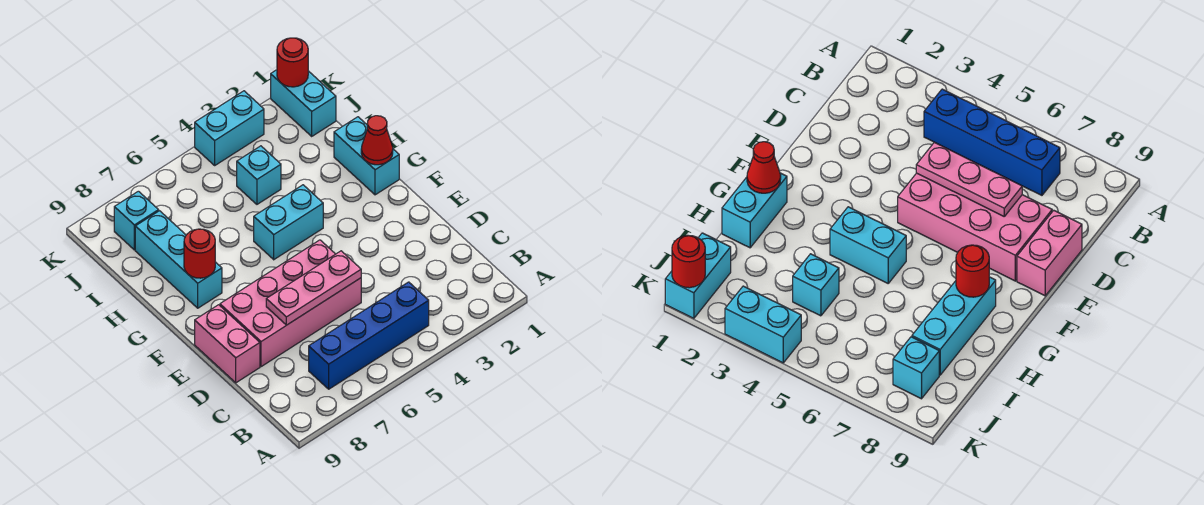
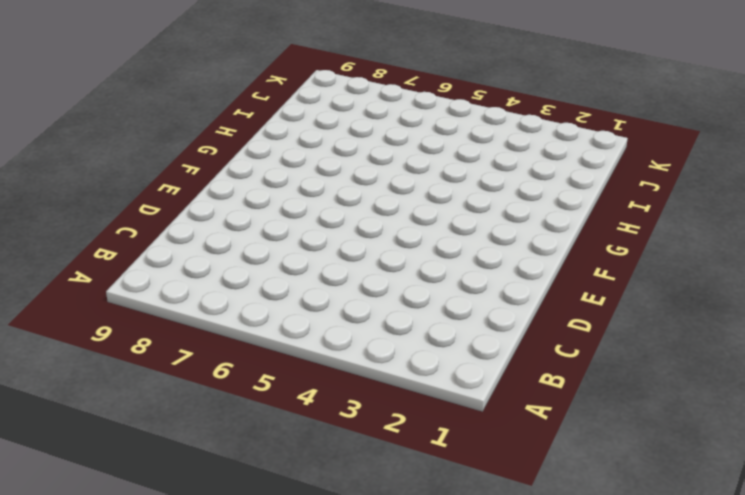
none -> blue 1x4 brick [309,282,429,389]
none -> pink 2x4 brick [220,240,361,367]
none -> pink 1x2 brick [195,305,260,383]

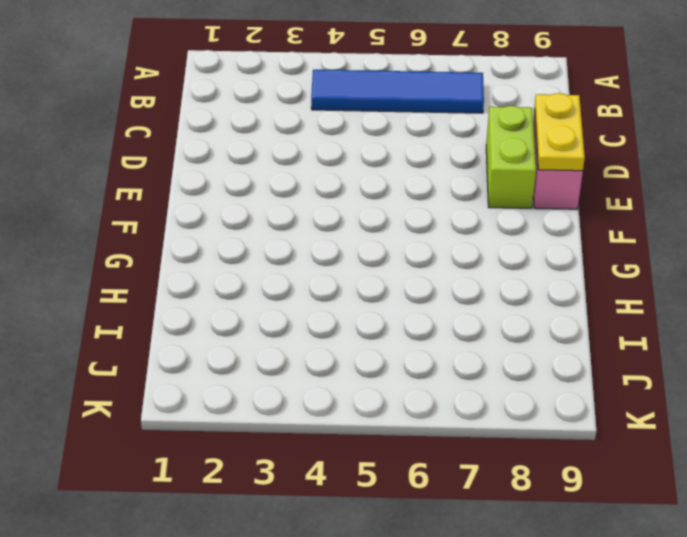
blue 1x4 tile [311,70,484,113] -> blue 1x4 brick [309,282,429,389]
lime 1x2 brick [486,106,536,208] -> pink 2x4 brick [220,240,361,367]
yellow 1x2 plate [535,93,585,171] -> none
none -> cyan 1x2 brick [334,117,399,195]
none -> cyan 1x2 brick [254,185,323,260]
none -> cyan 1x3 brick [135,211,222,308]

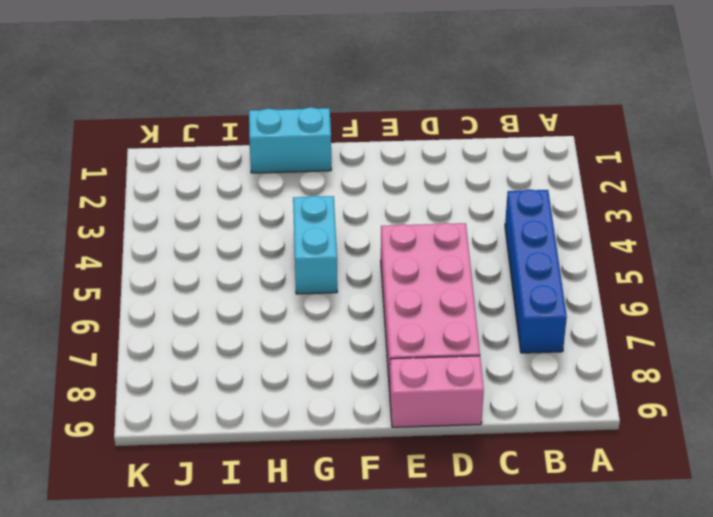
none -> cyan 1x3 brick [135,211,222,308]
none -> cyan 1x1 brick [237,146,281,204]
none -> cyan 1x2 brick [271,70,336,136]

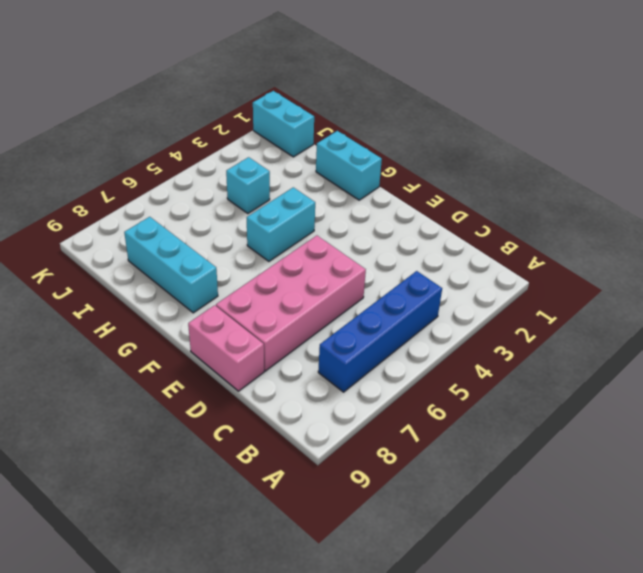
none -> cyan 1x1 brick [114,191,159,250]
none -> cyan 1x2 brick [195,91,264,165]
none -> pink 1x3 plate [266,251,361,325]

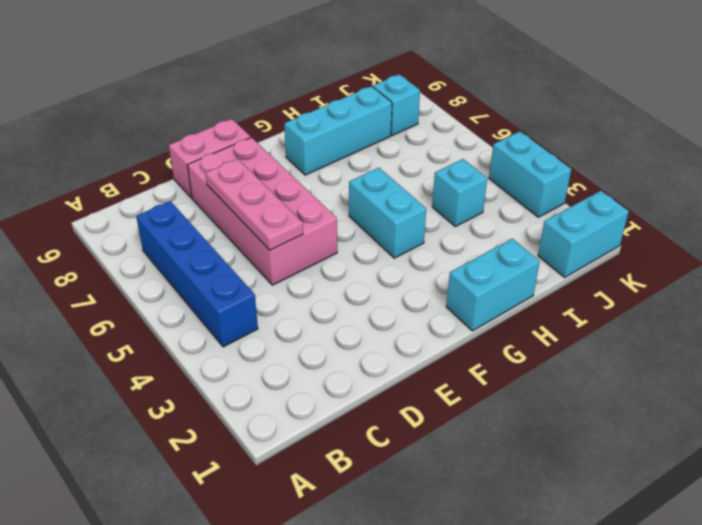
none -> red 1x1 cone [361,116,393,165]
none -> red 1x1 round brick [184,229,215,278]
none -> red 1x1 round brick [277,38,308,87]

